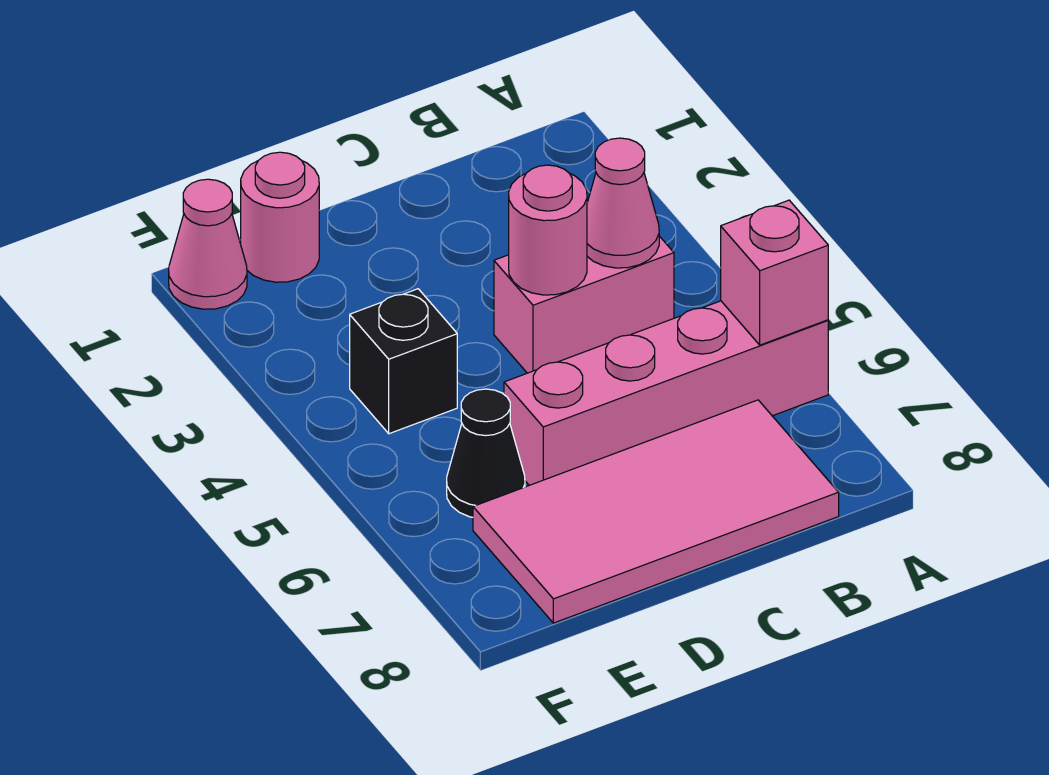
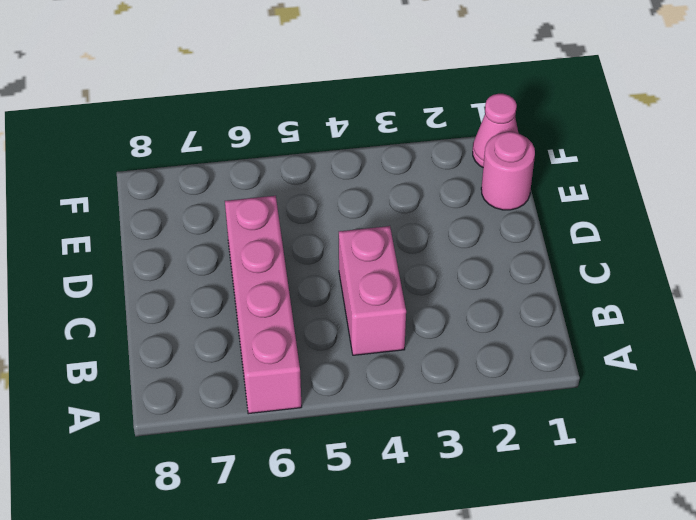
none -> pink 2x4 tile [473,400,839,623]
none -> black 1x1 brick [350,289,457,434]

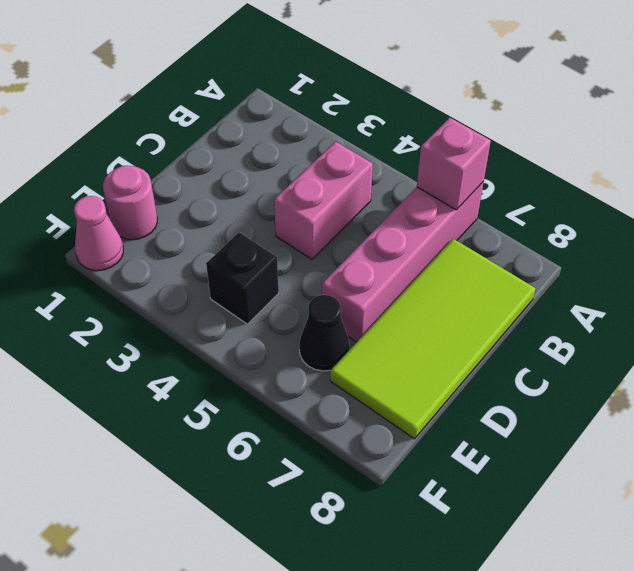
lime 2x4 tile [330,239,536,439] -> pink 2x4 tile [473,400,839,623]
none -> pink 1x1 cone [587,138,659,268]
none -> pink 1x1 round brick [509,165,587,295]

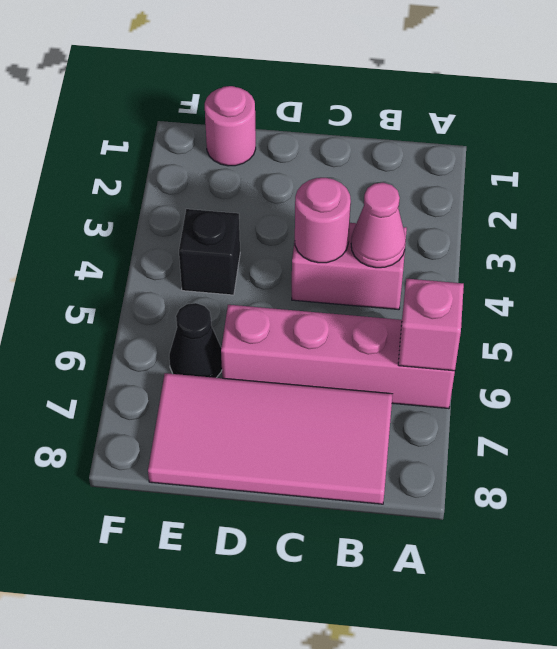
none -> pink 1x1 cone [169,179,247,309]

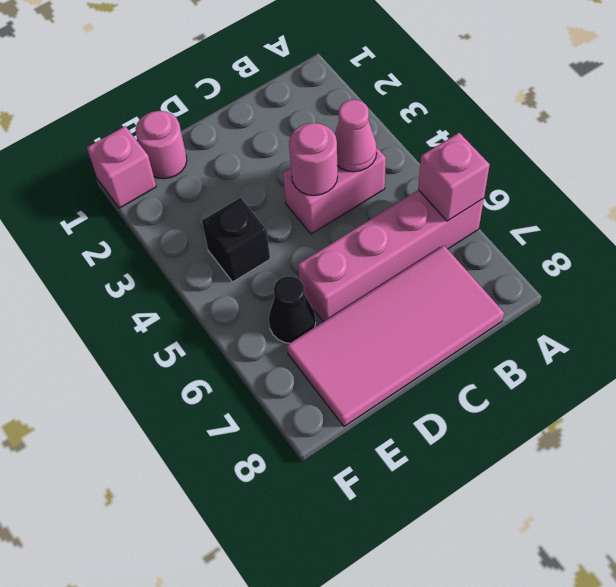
pink 1x1 brick [87,126,156,208] -> pink 1x1 cone [169,179,247,309]

